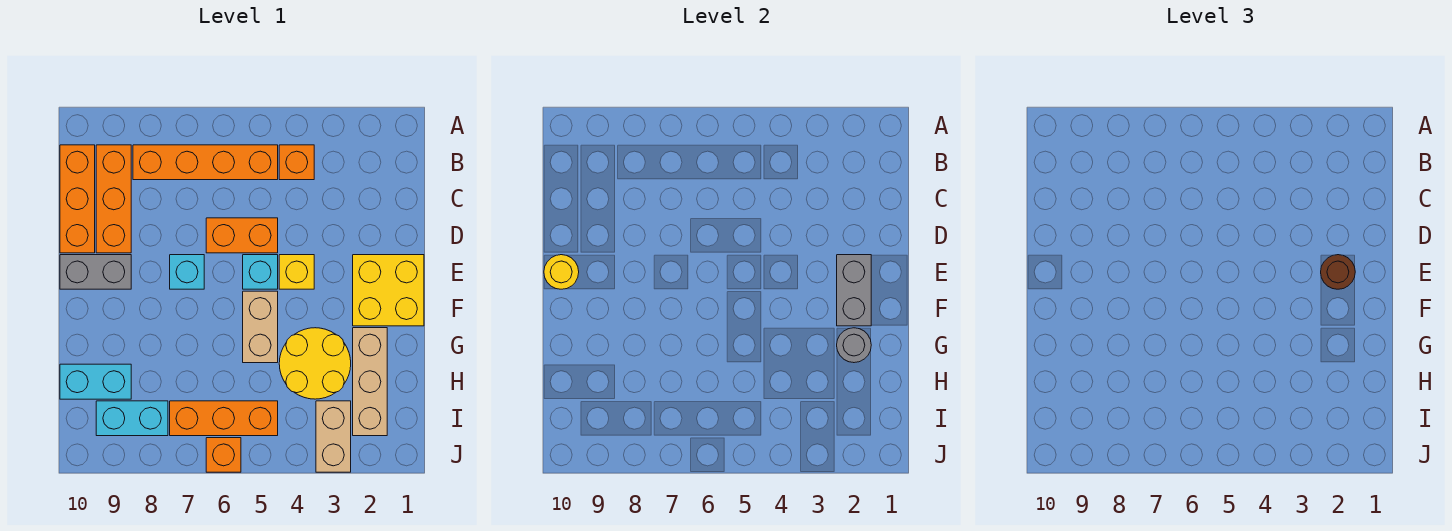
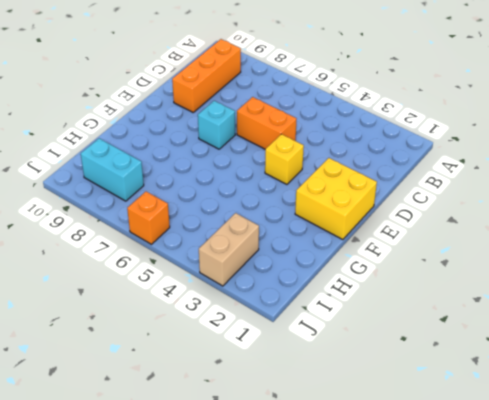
none -> orange 1x1 brick [279,145,314,180]
none -> orange 1x4 brick [133,145,278,180]
none -> orange 1x3 brick [60,145,95,253]

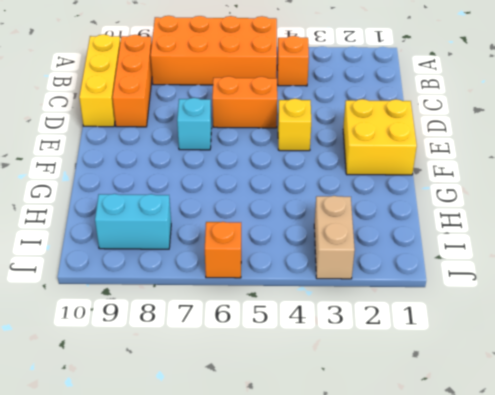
orange 2x4 brick [151,16,277,85] -> orange 1x4 brick [133,145,278,180]
yellow 1x3 brick [79,34,120,127] -> orange 1x3 brick [60,145,95,253]
none -> cyan 1x1 brick [243,255,278,289]
none -> grey 1x2 brick [60,255,131,289]
none -> tan 1x2 brick [243,291,278,363]

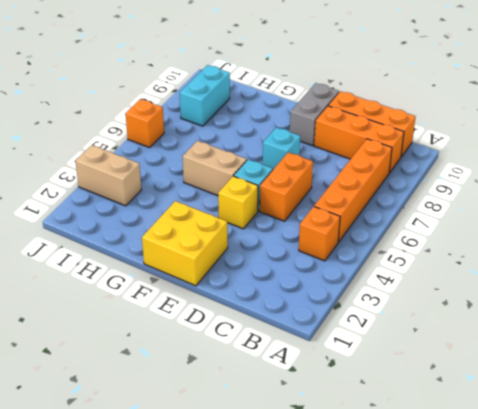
none -> tan 1x3 brick [353,328,387,436]
none -> yellow 2x2 round brick [279,328,351,399]
none -> cyan 1x2 brick [60,364,131,399]

